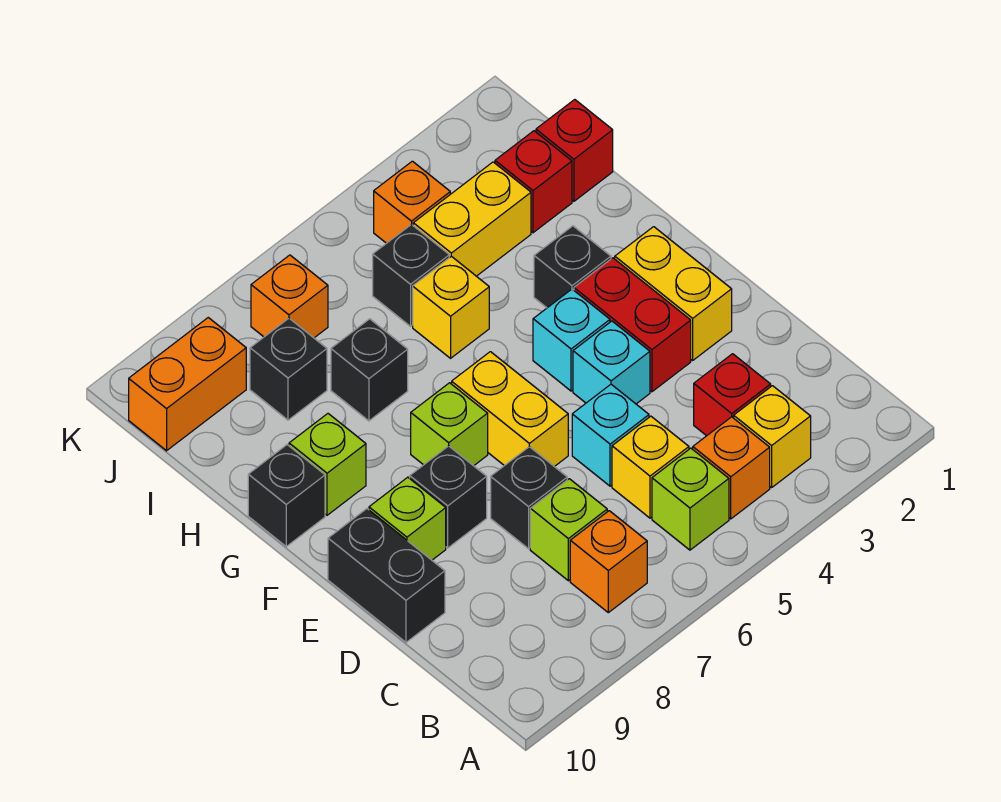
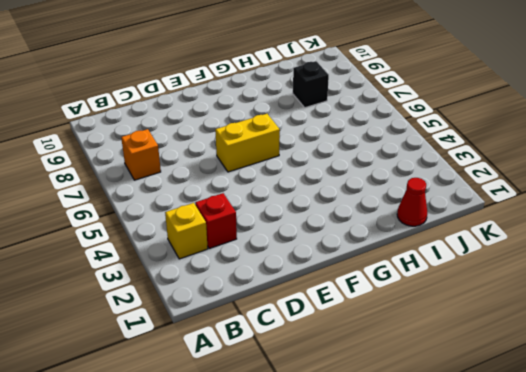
red 1x1 cone [397,178,427,226] -> red 1x1 brick [536,100,613,201]
none -> orange 1x1 brick [693,417,770,519]
none -> lime 1x1 brick [652,448,729,550]
none -> yellow 1x1 brick [612,416,689,518]
none -> lime 1x1 brick [530,479,607,581]

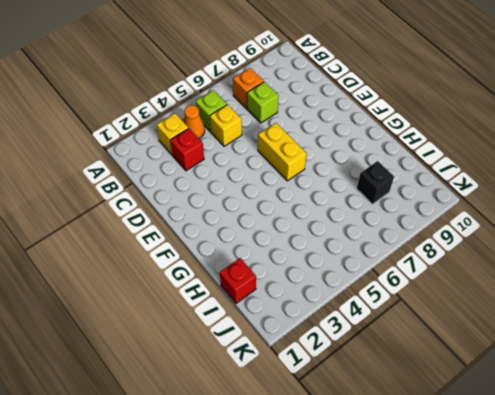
orange 1x1 cone [184,105,205,138] -> orange 1x1 brick [693,417,770,519]
none -> cyan 1x1 brick [572,384,649,486]
none -> black 1x1 brick [491,447,567,549]
none -> black 1x2 brick [328,509,445,642]
none -> yellow 1x2 brick [615,227,732,360]

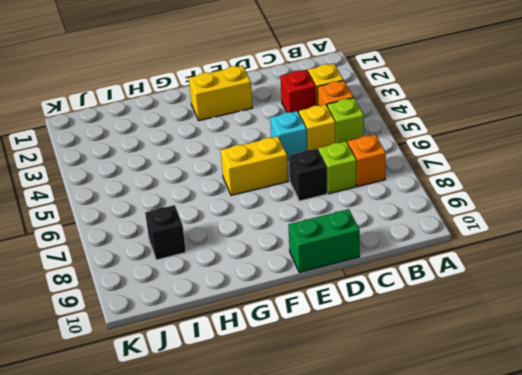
green 1x2 brick [288,209,360,273] -> black 1x2 brick [328,509,445,642]
none -> red 1x2 brick [574,258,691,392]
none -> cyan 1x1 brick [573,321,650,404]
none -> black 1x1 brick [410,446,487,548]
none -> lime 1x1 brick [369,477,446,560]

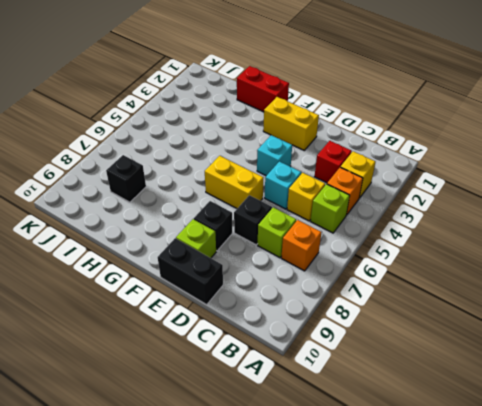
red 1x2 brick [237,66,289,112] -> red 1x2 brick moved to [574,258,691,392]
none -> cyan 1x1 brick [533,289,610,391]
none -> lime 1x1 brick [411,383,488,466]
none -> black 1x1 brick [534,226,611,308]
none -> lime 1x1 brick [289,414,366,515]

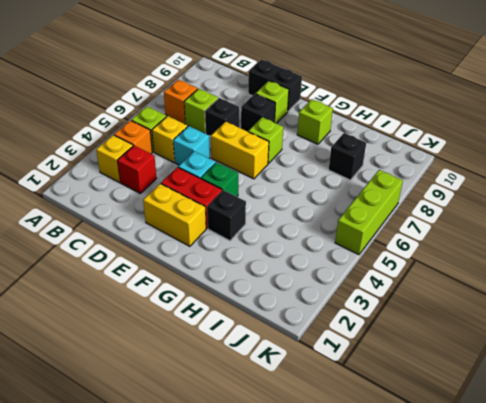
green 1x1 brick [201,162,238,197] -> cyan 1x1 brick [533,289,610,391]
lime 1x3 brick [335,170,403,255] -> none
none -> black 1x1 brick [248,445,325,546]
none -> yellow 1x1 brick [413,256,489,358]
none -> black 1x1 brick [331,319,408,421]
none -> red 1x1 brick [536,100,613,201]

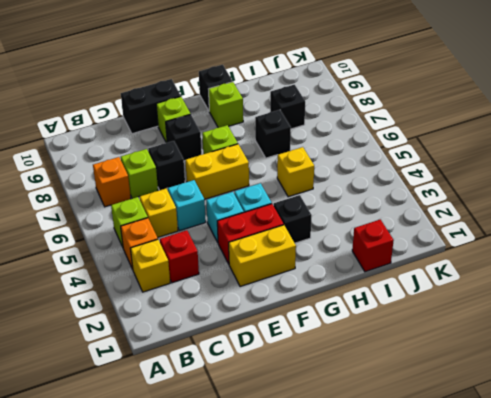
none -> red 1x1 brick [495,131,572,233]
none -> yellow 1x2 brick [413,162,531,276]
none -> black 1x1 brick [373,224,449,326]
none -> orange 1x1 brick [374,161,450,243]

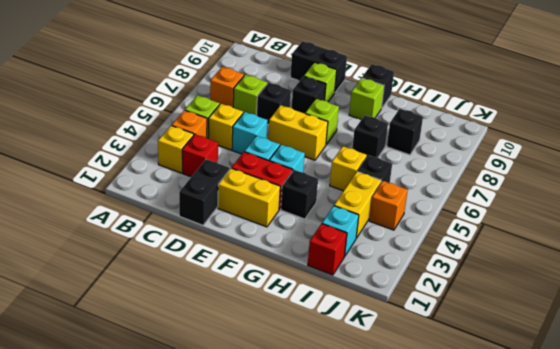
black 1x2 brick [179,159,230,225] -> none
cyan 1x1 brick [322,206,359,256] -> red 1x1 brick [495,131,572,233]
none -> orange 1x1 brick [251,255,328,338]
none -> orange 1x2 brick [129,318,246,451]

